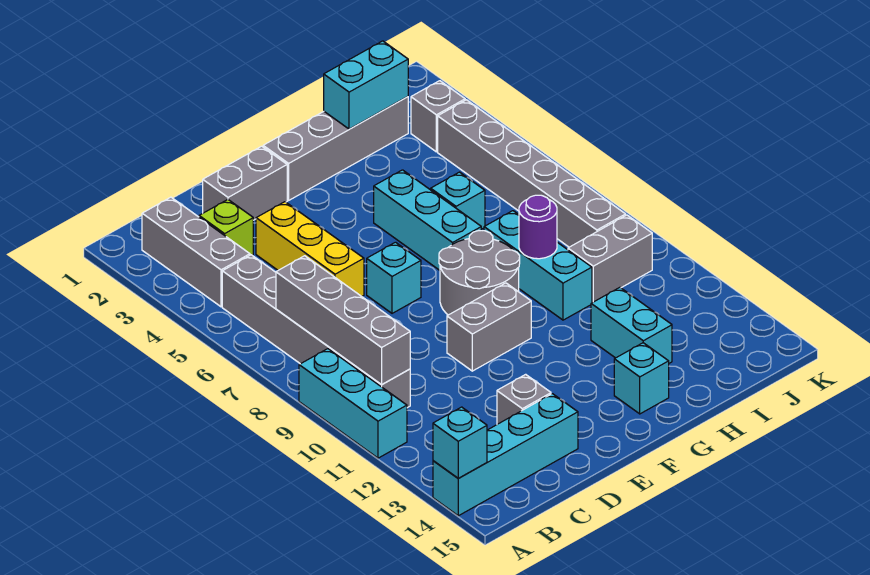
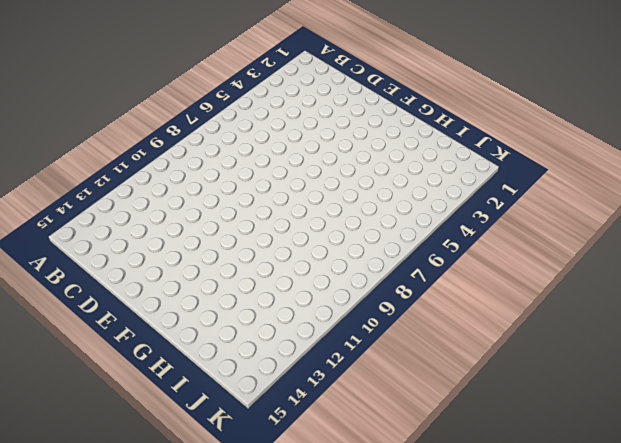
none -> cyan 1x3 brick [299,349,407,458]
none -> cyan 1x4 brick [433,394,578,516]
none -> grey 1x3 brick [142,197,250,307]

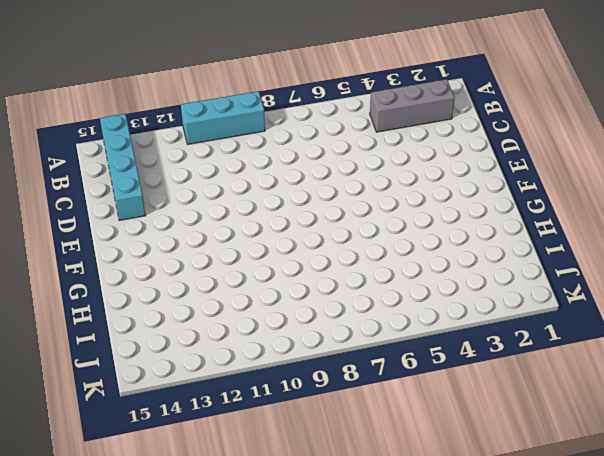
none -> grey 1x6 brick [222,255,410,408]
none -> lime 1x1 brick [199,200,253,255]
none -> grey 1x2 brick [203,146,287,220]

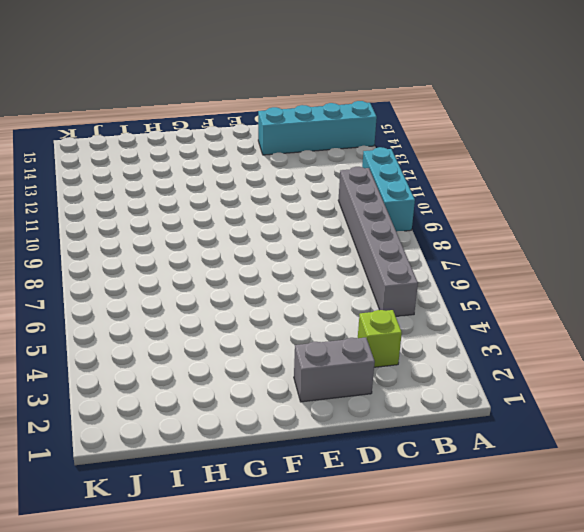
none -> grey 1x3 brick [142,197,250,307]
none -> yellow 1x3 brick [256,202,364,296]
none -> grey 1x1 brick [497,374,551,424]

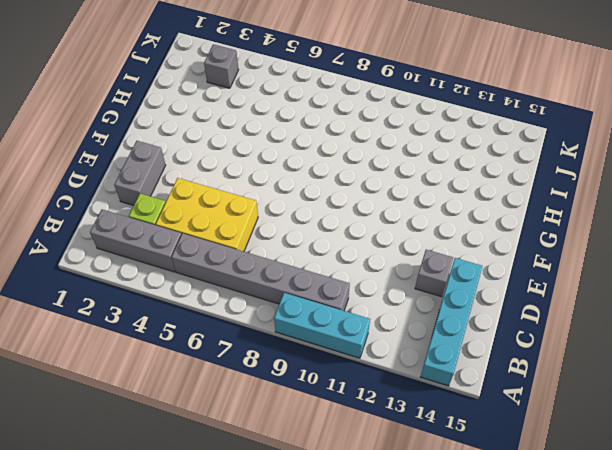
yellow 2x3 brick [156,178,258,252] -> yellow 1x3 brick [256,202,364,296]
none -> cyan 1x1 brick [367,242,421,313]
none -> grey 1x2 brick [447,283,531,371]
none -> grey 1x4 brick [263,97,408,200]

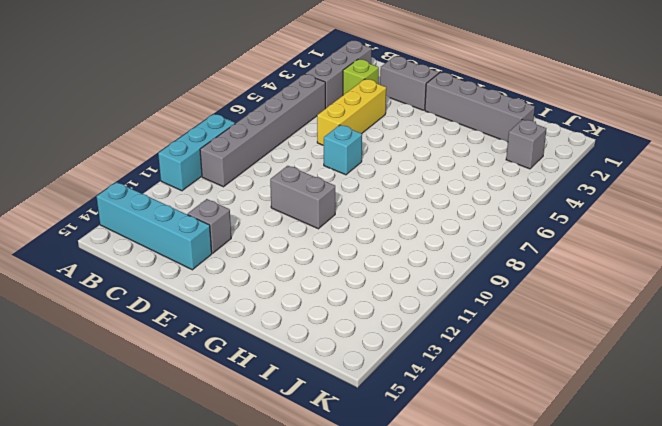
none -> grey 2x2 round brick [439,231,520,315]
none -> cyan 1x3 brick [374,170,481,270]
none -> cyan 1x1 brick [614,343,669,414]

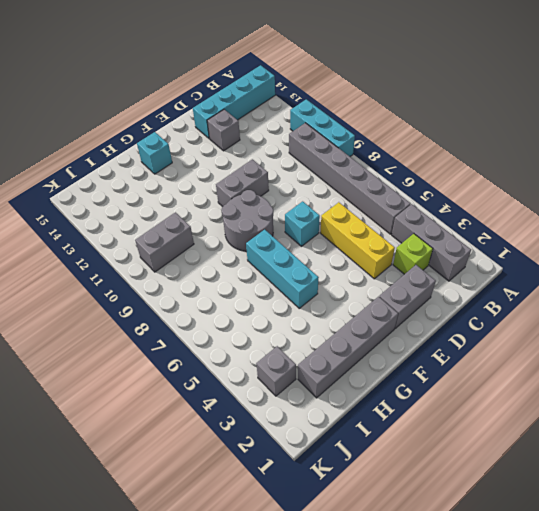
none -> cyan 1x1 brick [431,172,485,229]
none -> cyan 1x3 brick [484,211,592,320]
none -> cyan 1x2 brick [591,287,672,363]

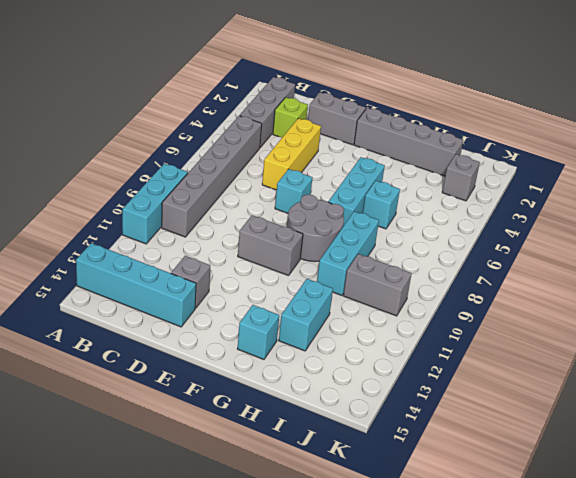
none -> grey 1x6 brick [438,100,626,247]
none -> cyan 1x1 brick [433,407,487,478]
none -> grey 1x4 brick [276,256,410,385]

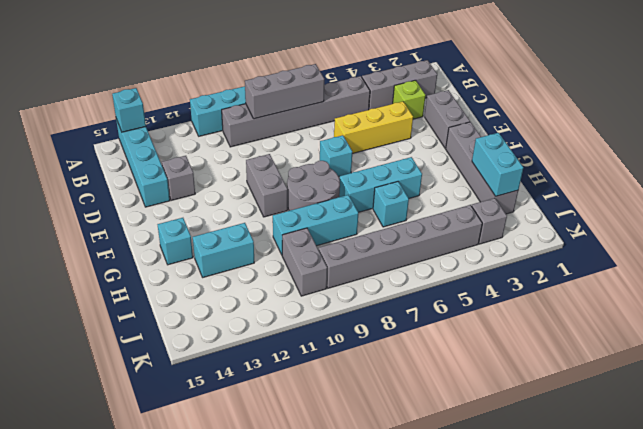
grey 1x3 brick [245,64,325,119] -> grey 1x4 brick [276,256,410,385]
none -> purple 1x1 round brick [519,195,557,259]

